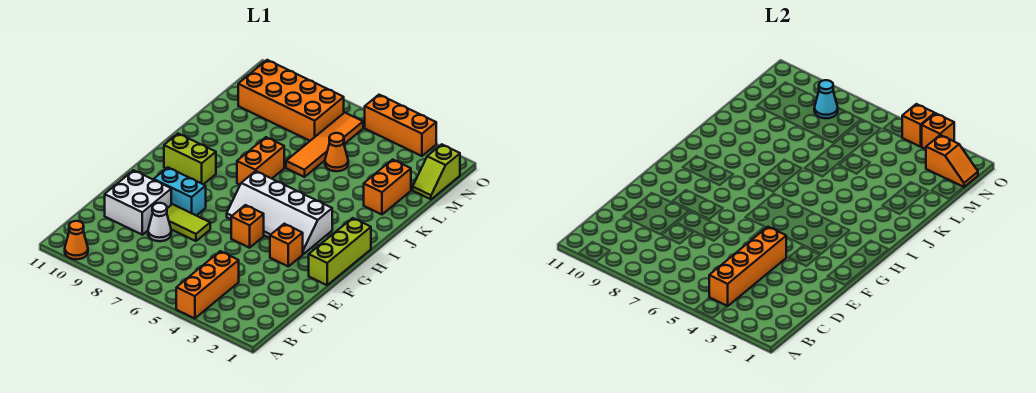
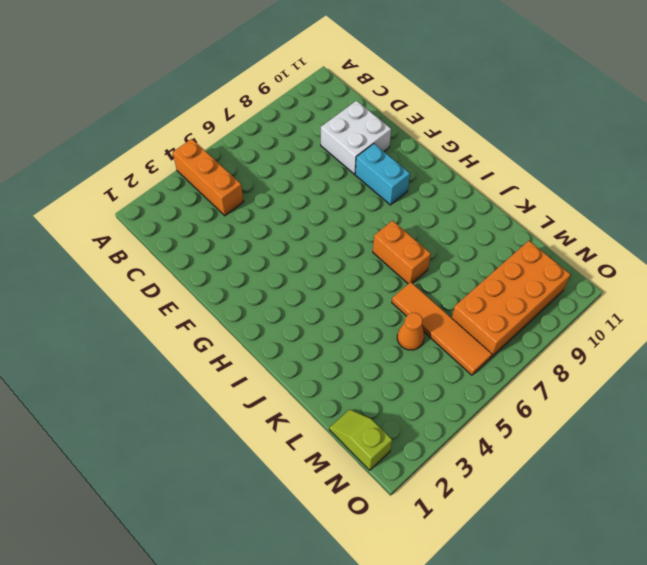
cyan 1x2 brick [355,144,410,205] -> cyan 1x2 brick turned to [154,168,206,216]
none -> orange 1x1 cone [65,221,88,259]
none -> white 1x1 cone [148,203,171,241]
none -> lime 1x2 tile [167,204,210,241]

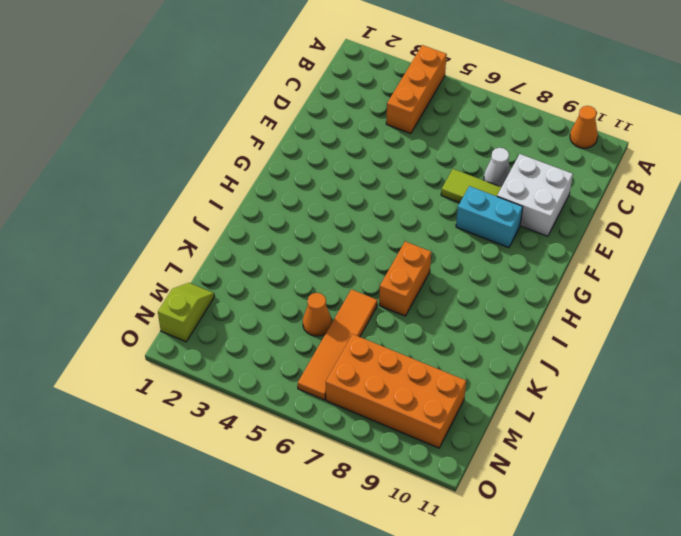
none -> lime 1x3 brick [309,218,371,285]
none -> orange 1x1 brick [270,224,303,266]
none -> orange 1x1 brick [231,205,264,248]

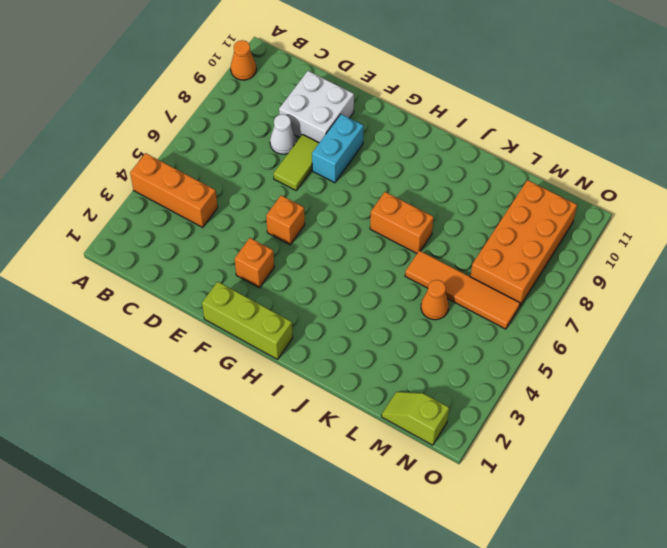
none -> white 2x4 slope [227,171,332,254]
none -> lime 1x2 brick [164,134,216,184]
none -> orange 1x2 brick [364,160,411,214]

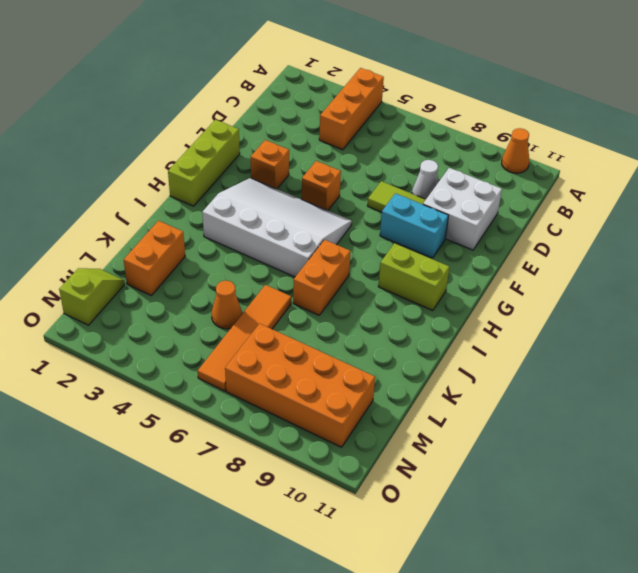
white 3x4 slope [202,178,352,277] -> white 2x4 slope [227,171,332,254]
none -> orange 1x3 brick [365,95,436,156]
none -> orange 1x4 brick [709,227,786,306]
none -> orange 1x2 slope [926,135,978,187]

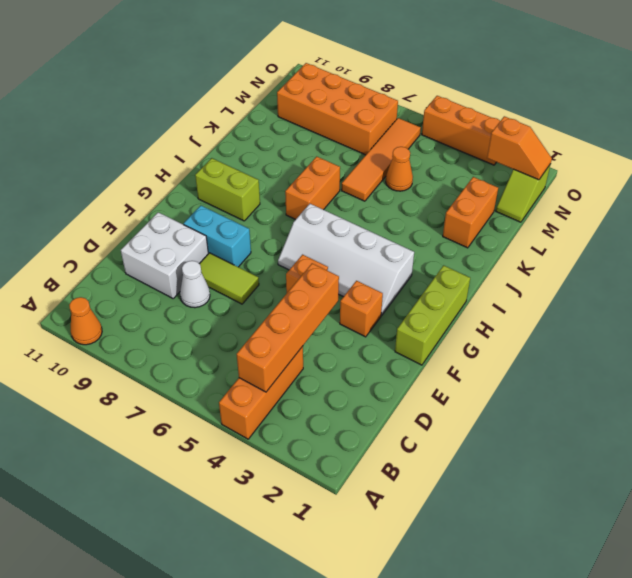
none -> cyan 1x1 cone [814,80,838,118]
none -> orange 1x1 brick [922,113,954,149]
none -> orange 1x1 brick [902,104,935,147]

